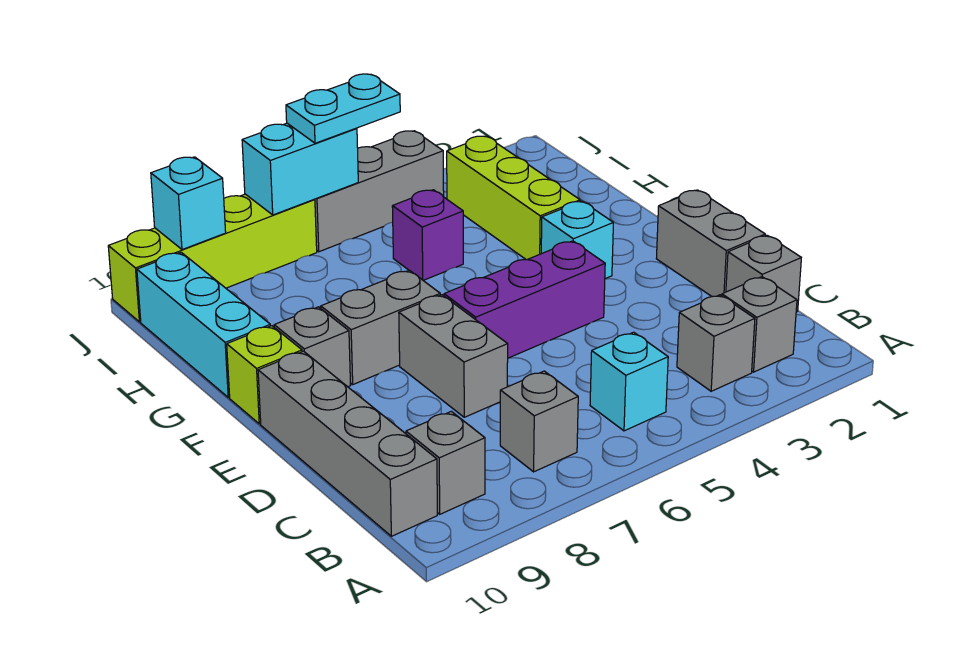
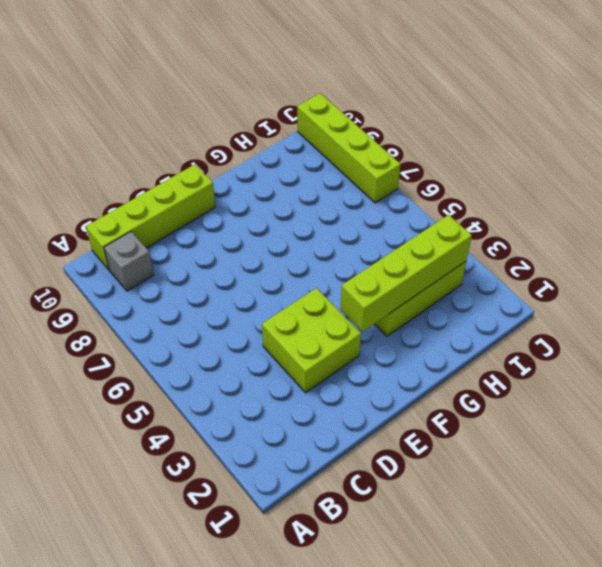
lime 1x4 brick [86,164,215,270] -> grey 1x4 brick [258,351,437,536]
lime 2x2 brick [262,288,361,393] -> purple 1x3 brick [444,241,605,358]
lime 1x4 brick [340,215,472,332] -> none
none -> grey 1x1 brick [722,277,797,372]
none -> grey 1x1 brick [677,295,755,391]
none -> cyan 1x1 brick [590,332,668,431]

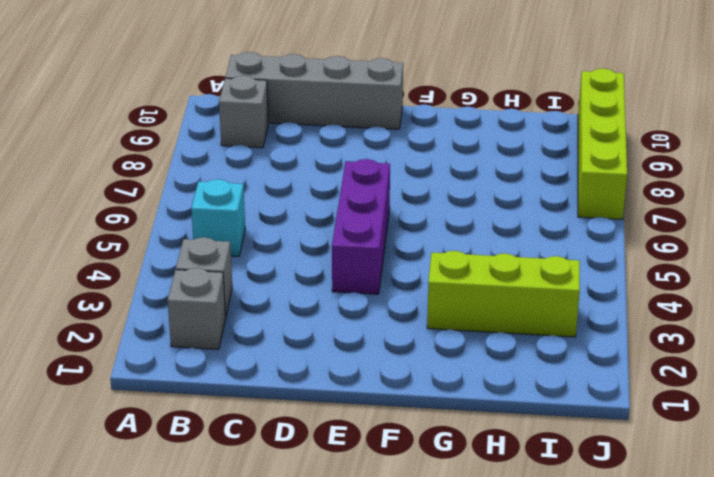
none -> grey 1x1 brick [500,371,578,472]
none -> grey 1x1 brick [726,235,801,312]
none -> grey 1x2 brick [656,190,765,297]

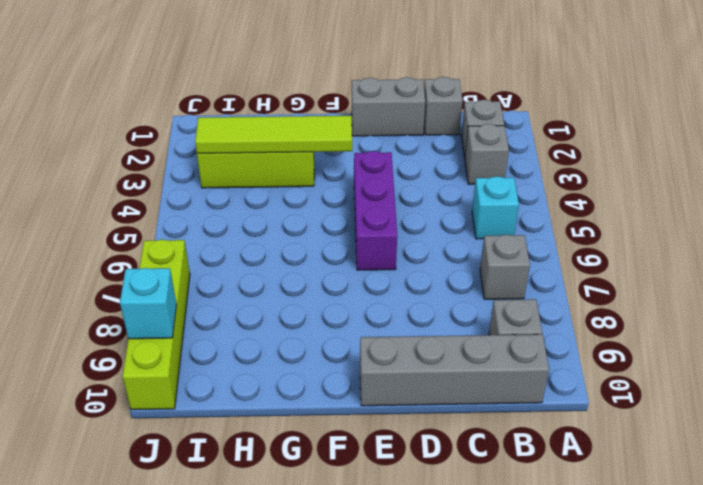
lime 1x4 tile [195,116,352,153] -> none
none -> grey 1x2 brick [399,295,508,417]
none -> cyan 1x1 brick [541,201,613,279]
none -> grey 1x2 brick [321,270,440,384]

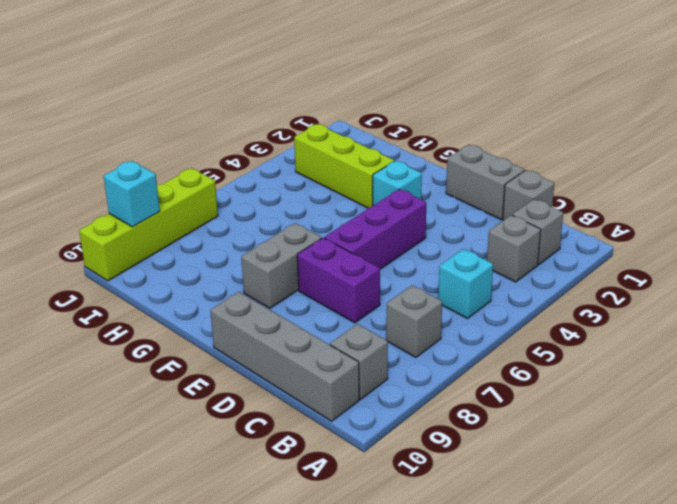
purple 1x2 brick [297,238,380,323] -> grey 1x2 brick [399,295,508,417]
none -> grey 1x1 brick [274,307,351,387]
none -> lime 1x1 brick [227,326,302,424]
none -> cyan 1x3 brick [137,252,270,397]

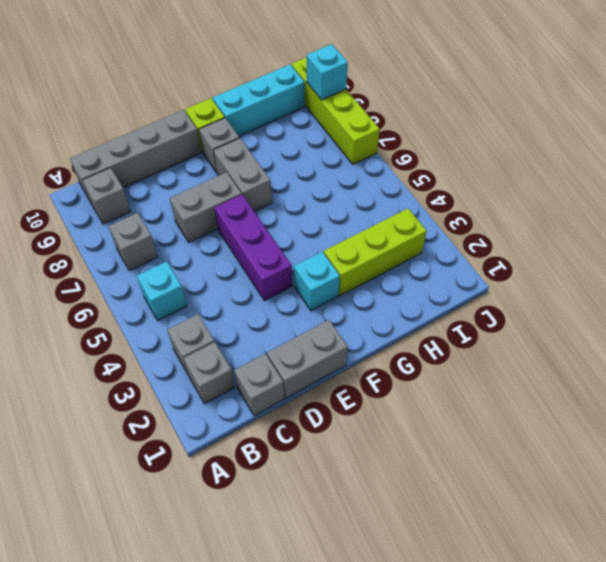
none -> purple 1x1 brick [392,190,463,281]
none -> grey 1x3 brick [315,131,444,252]
none -> cyan 1x2 brick [242,123,358,215]

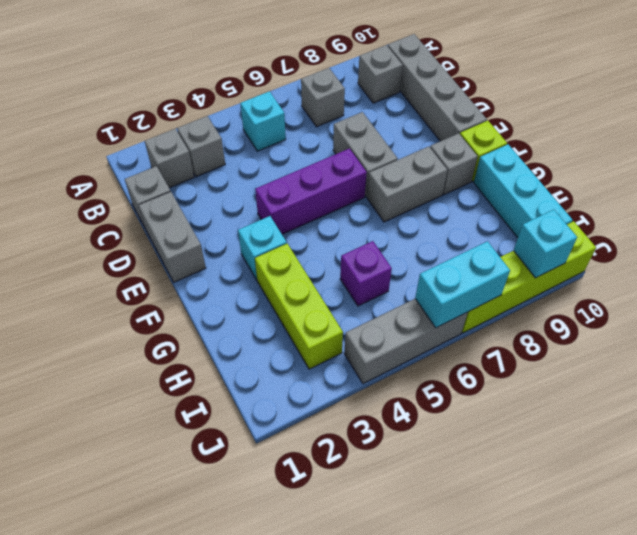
none -> cyan 1x2 plate [286,74,400,143]

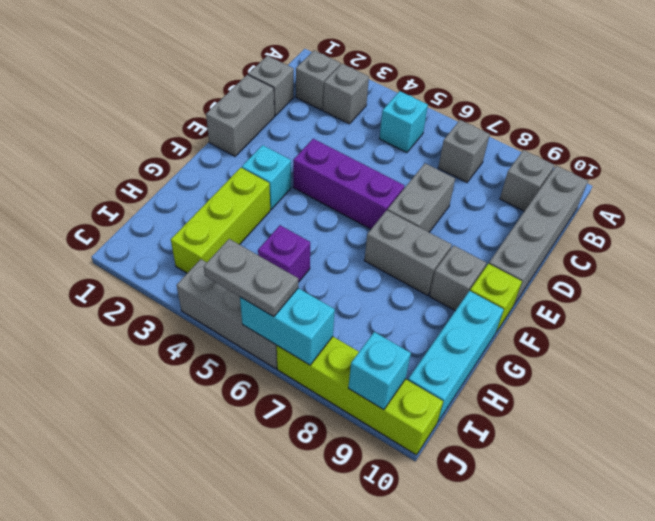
grey 1x2 plate [204,239,298,317] -> cyan 1x2 plate [286,74,400,143]

